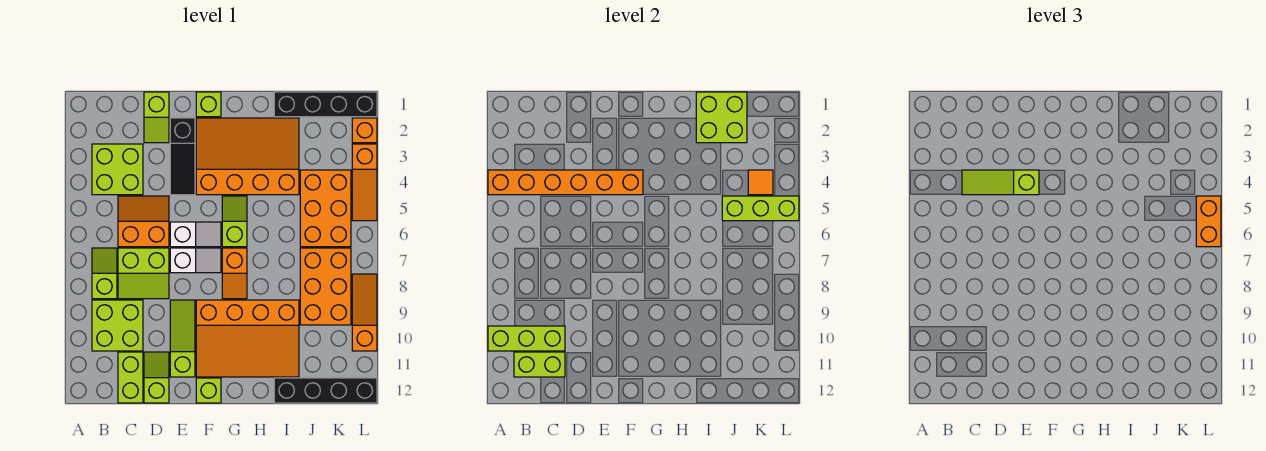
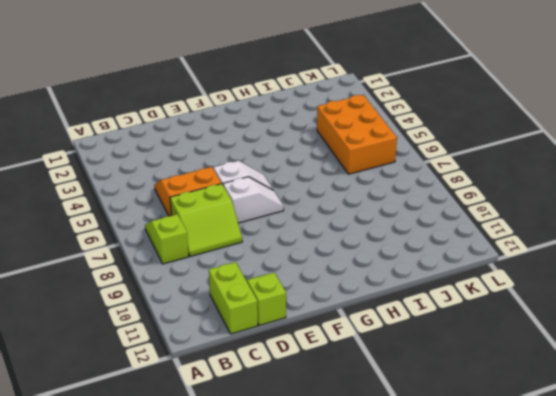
none -> lime 2x2 brick [92,144,143,195]
none -> lime 2x2 brick [92,300,143,351]
none -> lime 1x2 slope [144,92,169,143]
none -> black 1x3 slope [170,118,195,195]

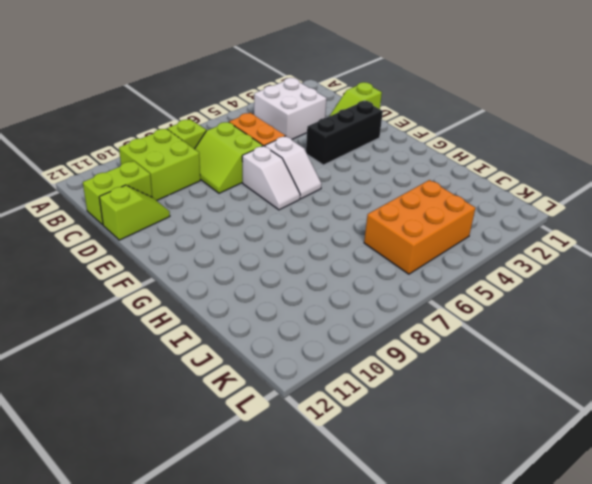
white 2x2 brick [254,78,327,139] -> lime 2x2 brick [92,144,143,195]
black 1x3 brick [306,101,383,165] -> black 1x3 slope [170,118,195,195]
none -> lime 1x3 slope [170,300,195,377]
none -> lime 1x1 brick [196,92,221,117]
none -> orange 3x4 slope [196,118,299,195]
none -> orange 3x4 slope [196,300,299,377]

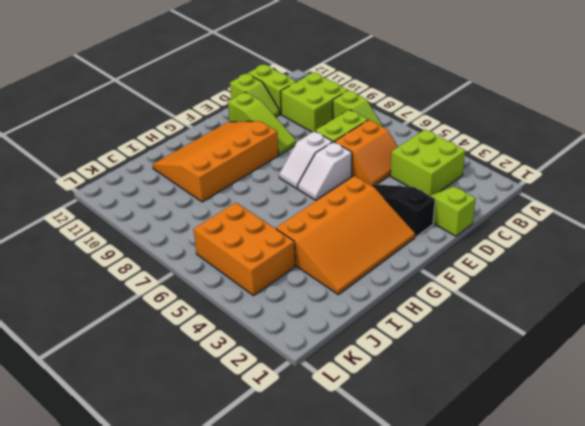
none -> lime 1x1 brick [196,92,221,117]
none -> lime 1x1 brick [196,378,221,403]
none -> lime 1x2 slope [222,196,247,247]
none -> orange 1x2 slope [222,248,247,299]

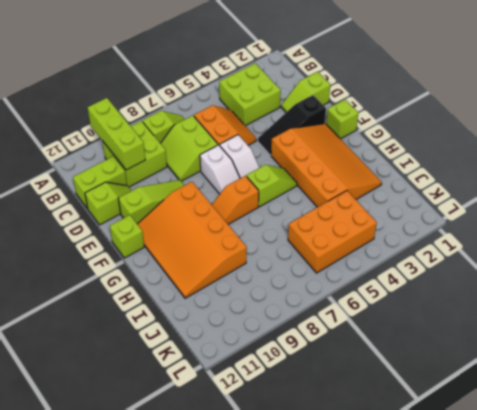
none -> black 1x4 brick [274,92,377,117]
none -> black 1x4 brick [274,378,377,403]
none -> orange 2x3 brick [300,248,351,325]
none -> orange 1x1 brick [352,118,377,143]

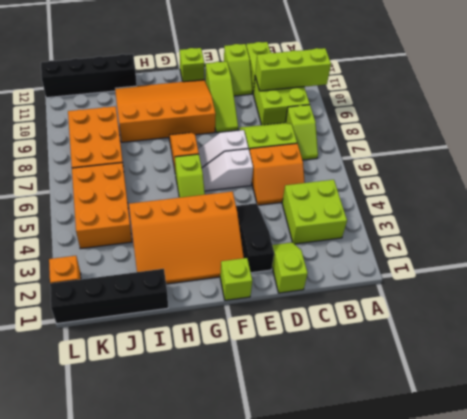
none -> orange 1x3 slope [352,144,377,221]
none -> orange 1x3 slope [352,274,377,351]
none -> orange 1x6 brick [488,170,643,195]
none -> lime 1x2 brick [514,352,565,377]

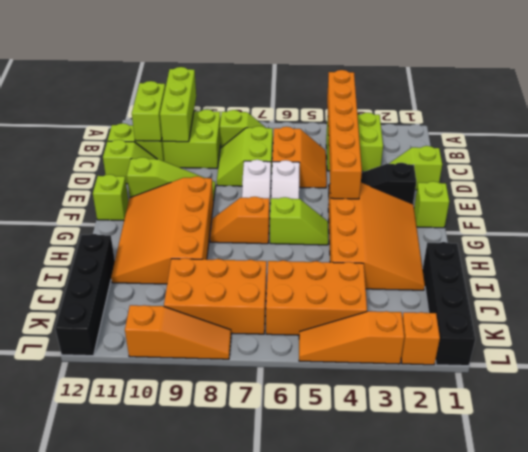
none -> lime 2x2 brick [696,92,747,143]
none -> lime 1x3 brick [722,196,799,221]
none -> orange 1x1 tile [748,170,773,195]
none -> lime 1x3 slope [962,170,1039,195]

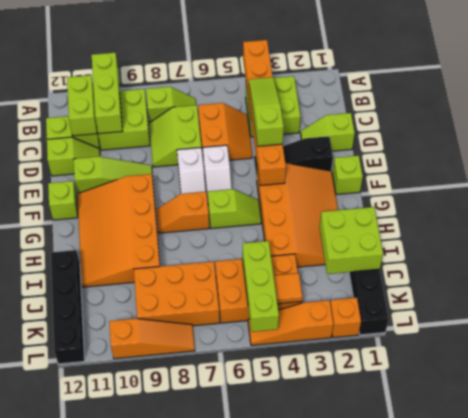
none -> orange 1x2 brick [1196,196,1221,247]

